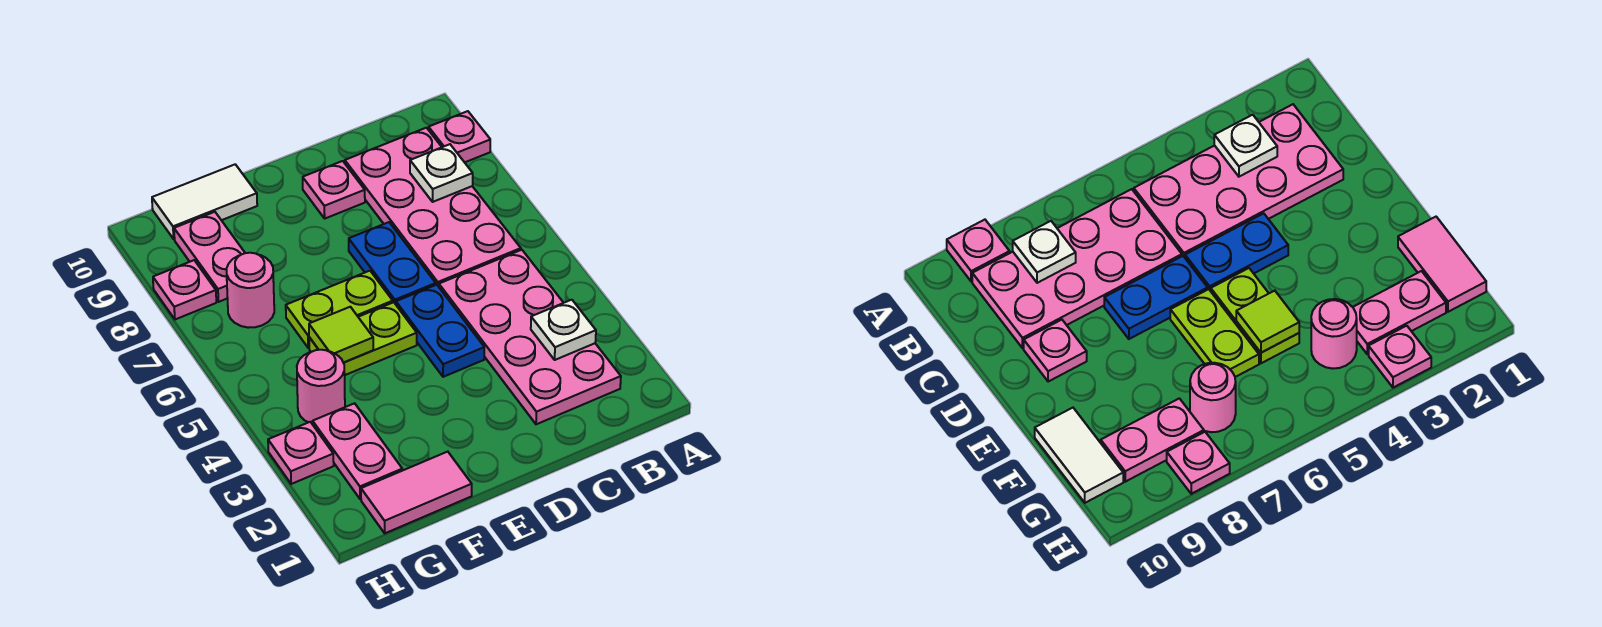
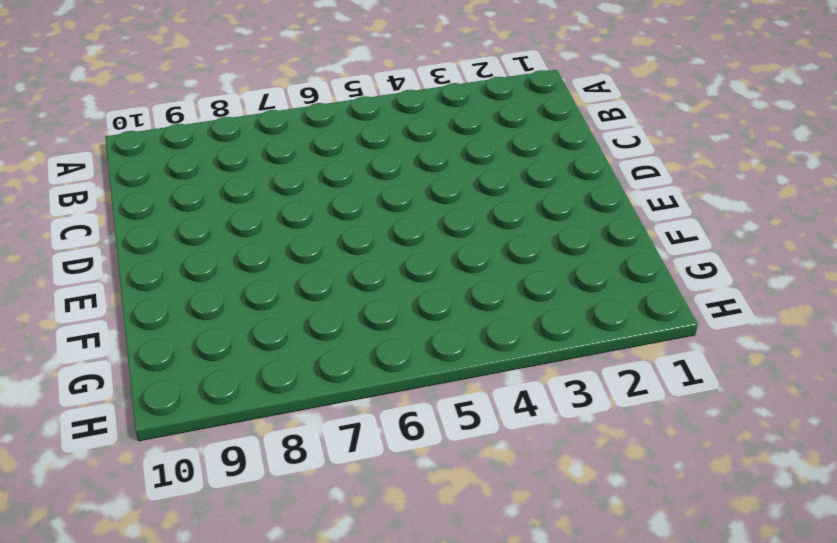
none -> pink 1x1 plate [429,111,490,162]
none -> pink 2x4 plate [439,250,621,424]
none -> pink 2x4 plate [345,128,521,287]

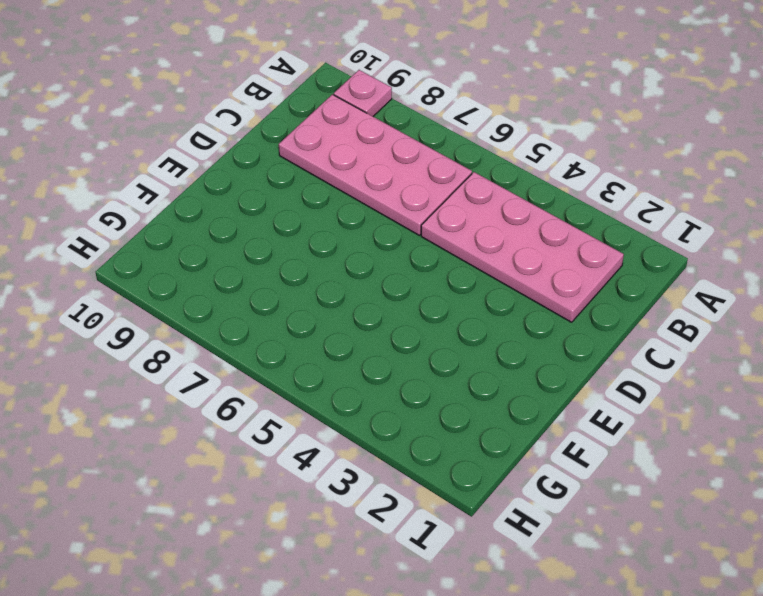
none -> blue 1x2 plate [396,285,484,377]
none -> blue 1x2 plate [349,222,436,304]
none -> pink 1x1 plate [303,161,365,218]

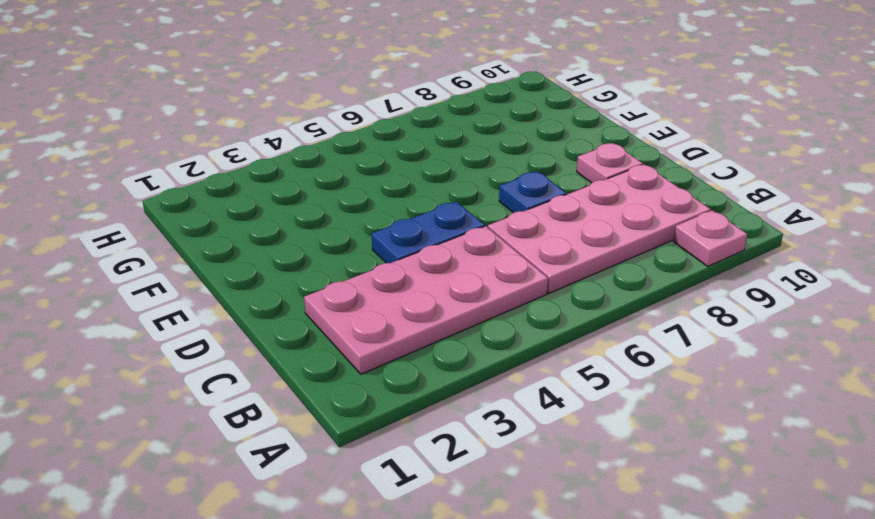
blue 1x1 plate [499,171,566,213] -> blue 1x2 plate [349,222,436,304]
none -> lime 1x2 plate [309,302,417,375]
none -> lime 1x2 plate [286,271,393,348]
none -> pink 1x2 tile [361,452,472,533]

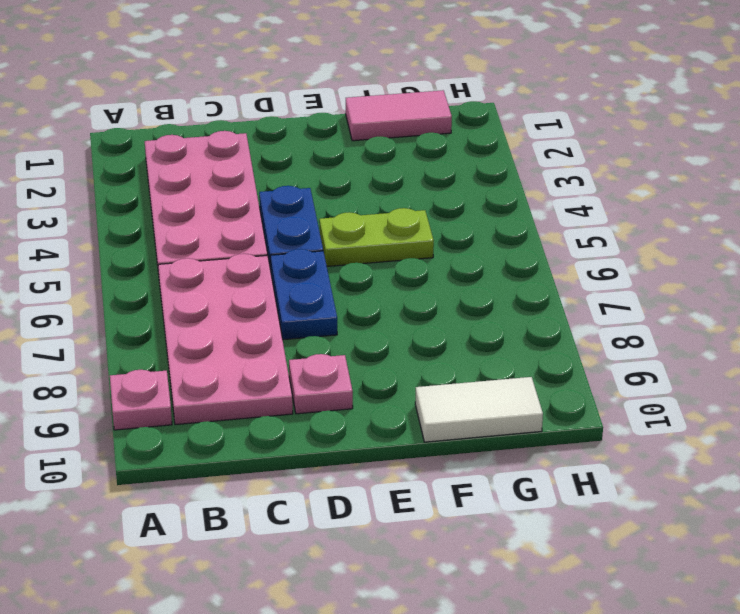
none -> lime 1x2 plate [286,271,393,348]
none -> pink 1x2 plate [313,403,402,499]
none -> pink 1x1 round brick [297,350,345,424]

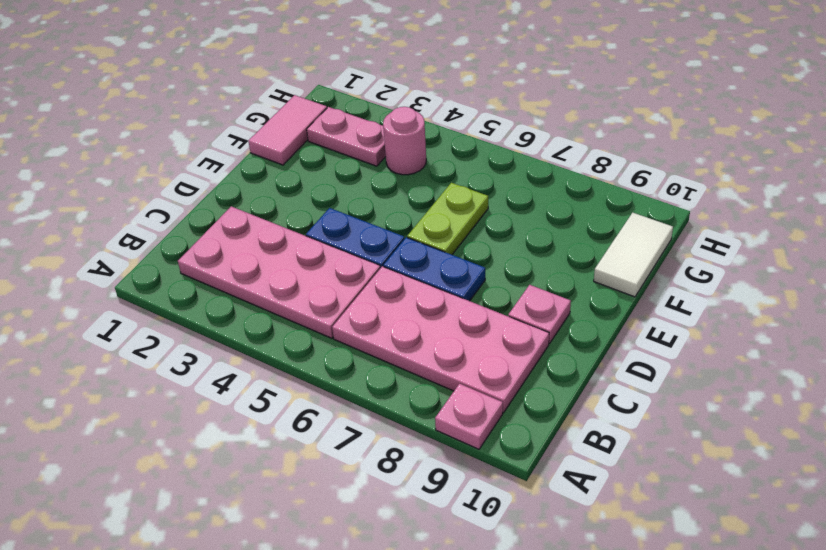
none -> lime 1x2 plate [309,302,417,375]
none -> pink 1x1 round brick [227,253,274,328]
none -> pink 1x2 plate [174,212,245,302]

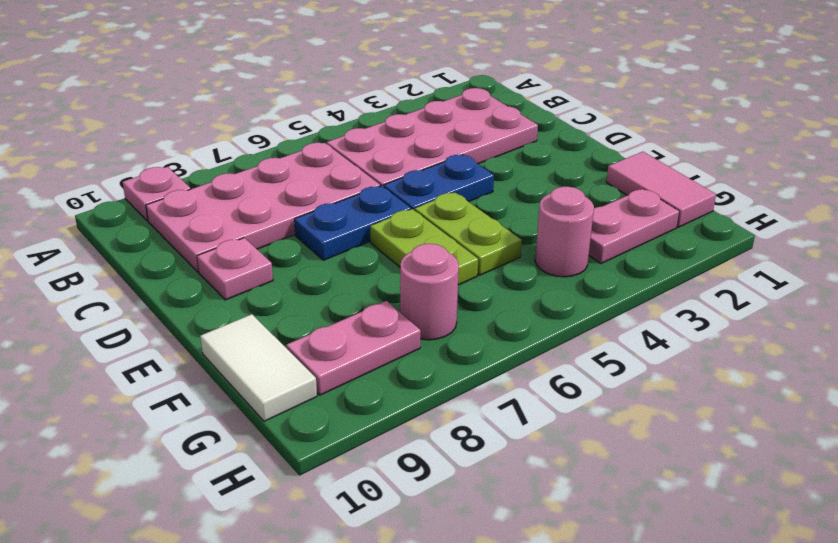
none -> pink 1x1 plate [268,422,334,484]
none -> pink 1x1 plate [153,260,216,319]
none -> white 1x1 plate [531,300,596,360]

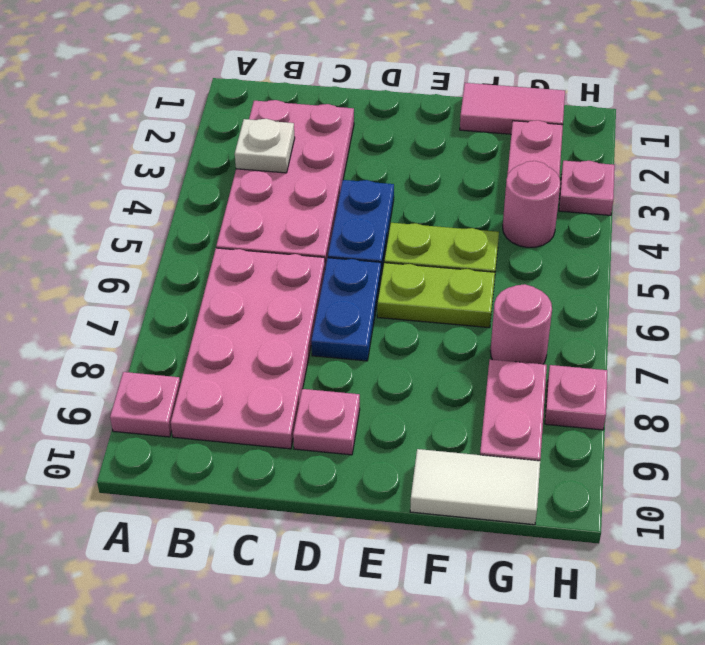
none -> white 1x1 plate [410,144,473,202]
none -> lime 1x1 tile [309,307,373,363]

